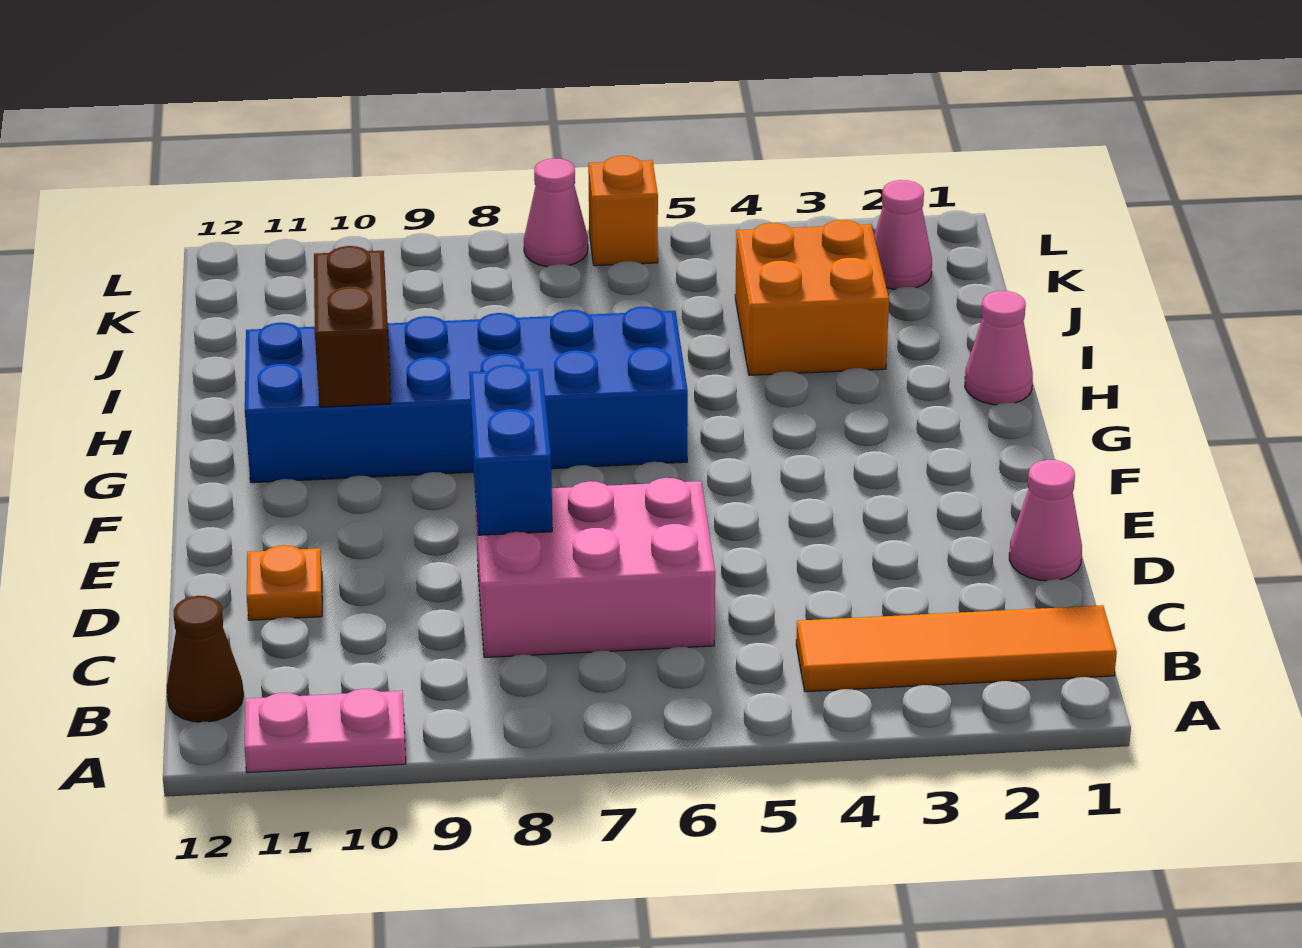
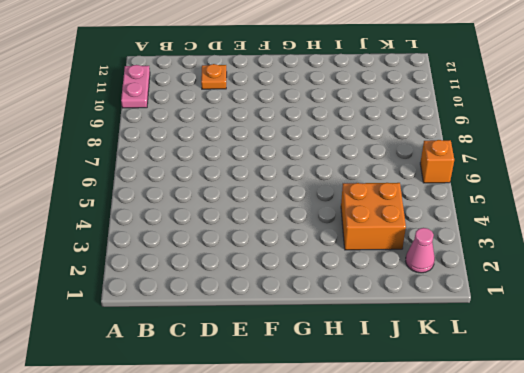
none -> orange 1x4 tile [796,605,1117,692]
none -> brown 1x1 cone [167,596,244,722]
none -> pink 2x3 brick [475,478,715,658]

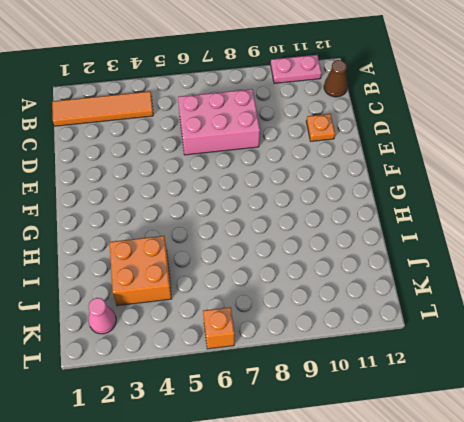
none -> pink 1x1 cone [1009,460,1082,581]
none -> blue 2x6 brick [245,307,688,483]
none -> pink 1x1 cone [965,291,1033,405]

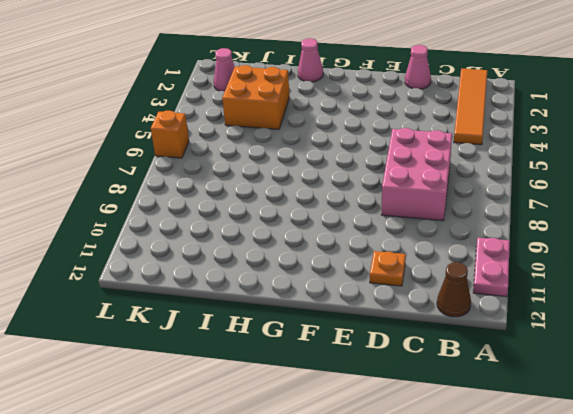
none -> blue 2x6 brick [245,307,688,483]
none -> pink 1x1 cone [524,158,588,267]
none -> blue 1x2 brick [469,365,552,535]

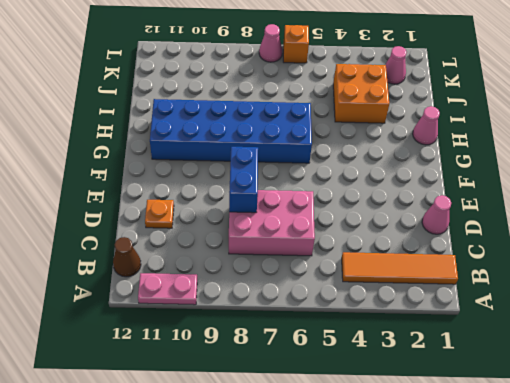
none -> brown 1x2 brick [314,246,391,407]

